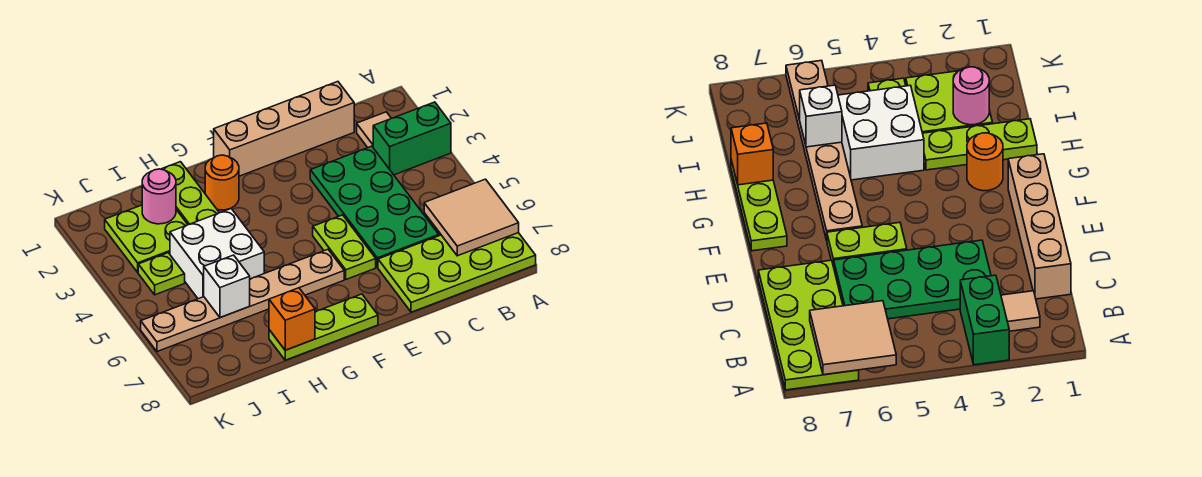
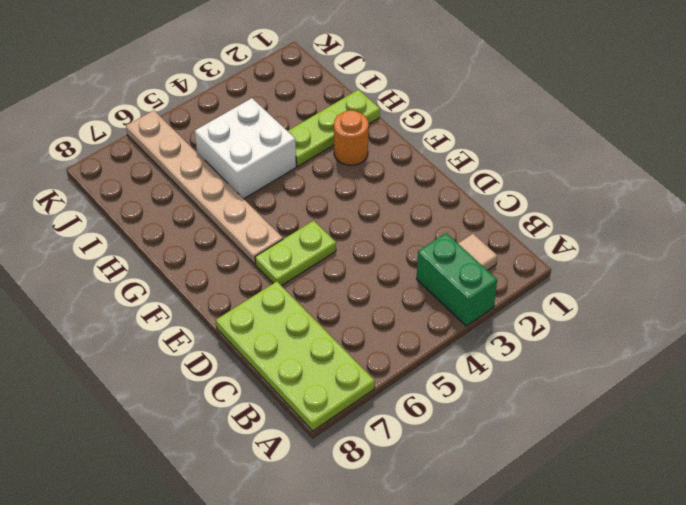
none -> tan 1x4 brick [214,82,354,176]
none -> green 2x4 plate [310,146,439,267]
none -> lime 1x3 plate [269,294,378,360]

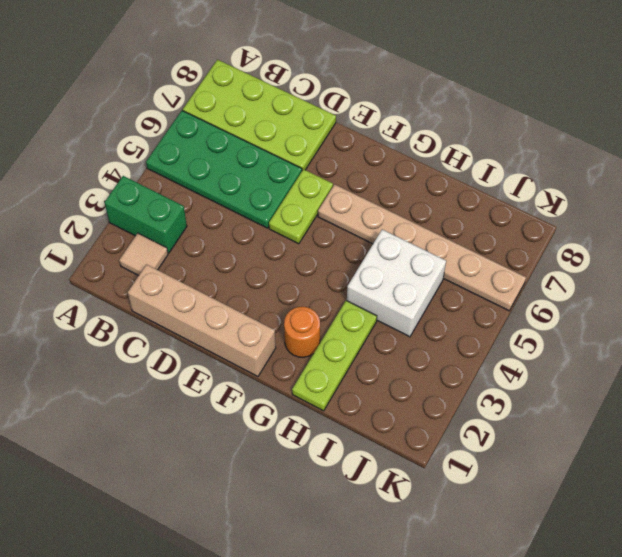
green 2x4 plate [146,111,302,228] -> green 2x4 plate turned to [310,146,439,267]
none -> lime 1x3 plate [269,294,378,360]
none -> lime 2x2 plate [105,205,188,272]
none -> lime 1x1 plate [138,253,185,295]

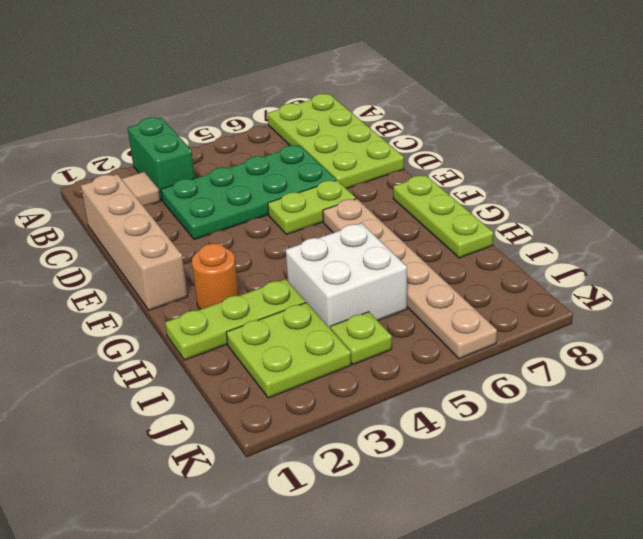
none -> tan 2x2 tile [424,179,519,256]
none -> orange 1x1 brick [269,288,315,350]
none -> pink 1x1 round brick [142,169,176,224]

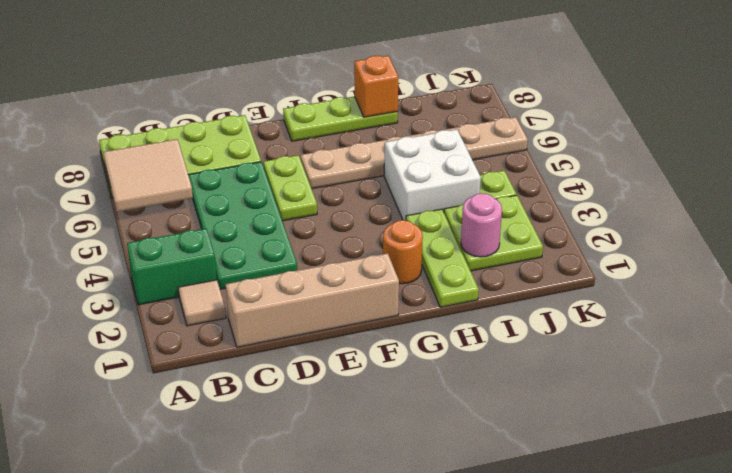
none -> white 1x1 brick [204,255,250,318]

